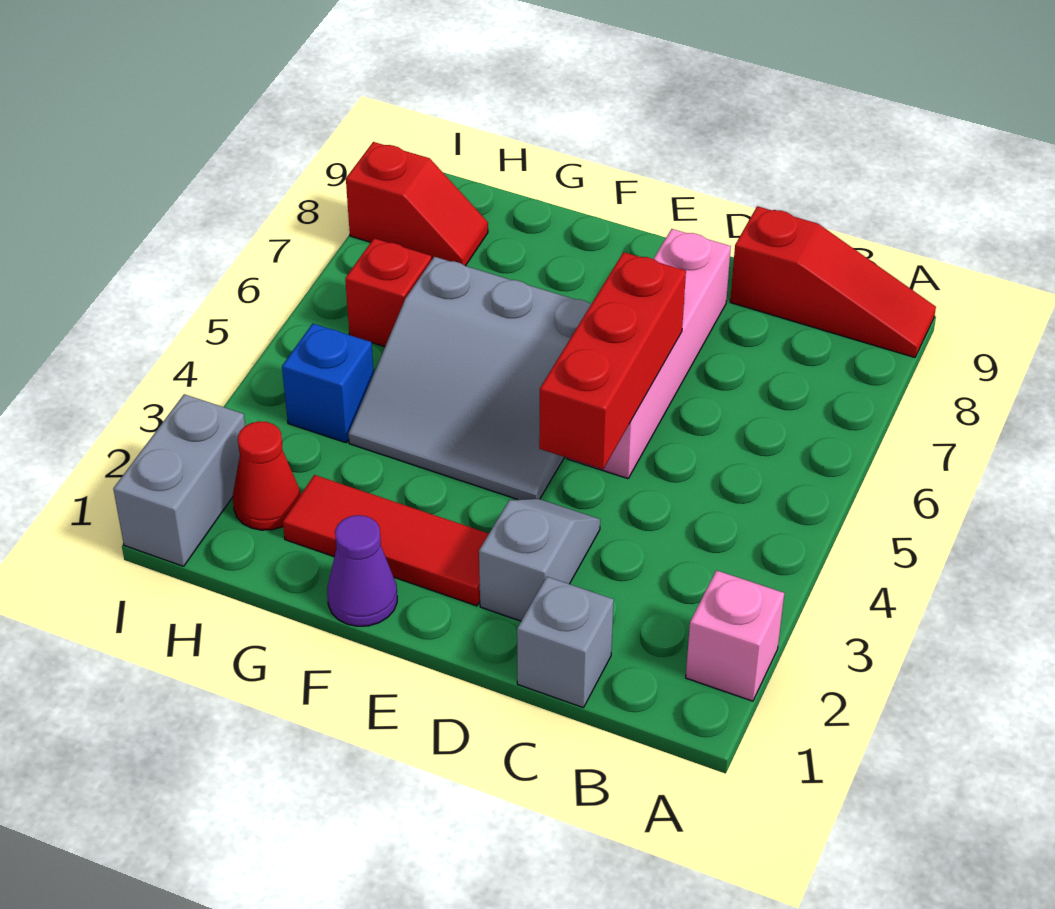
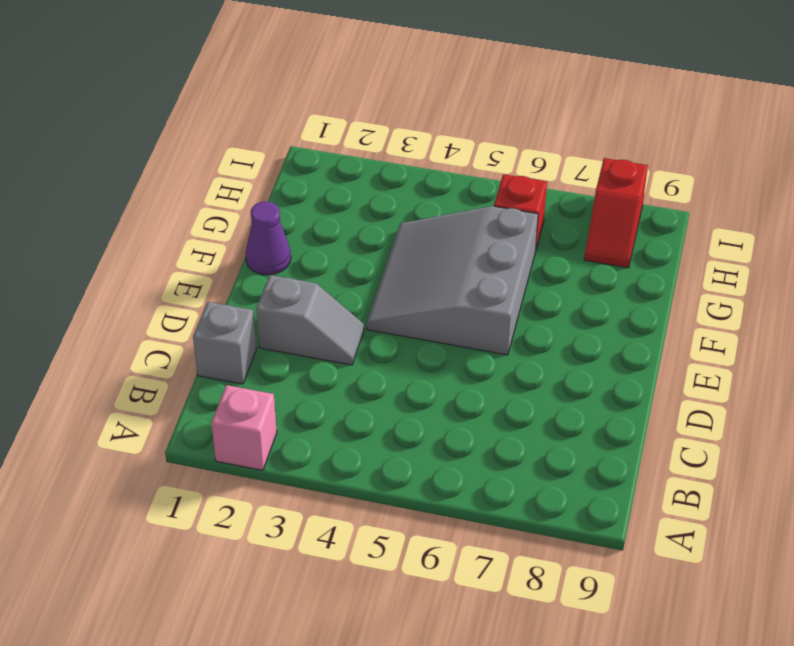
none -> red 1x3 slope [730,206,936,357]
none -> pink 1x4 brick [567,229,731,479]
none -> red 1x3 tile [283,475,489,606]

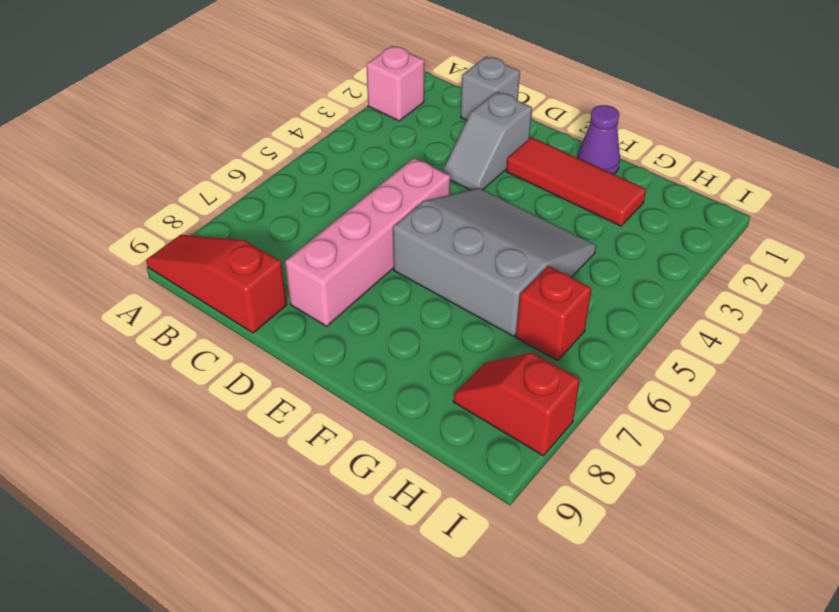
none -> red 1x1 cone [233,421,300,530]
none -> blue 1x1 brick [282,324,374,443]
none -> grey 1x2 brick [113,394,245,566]

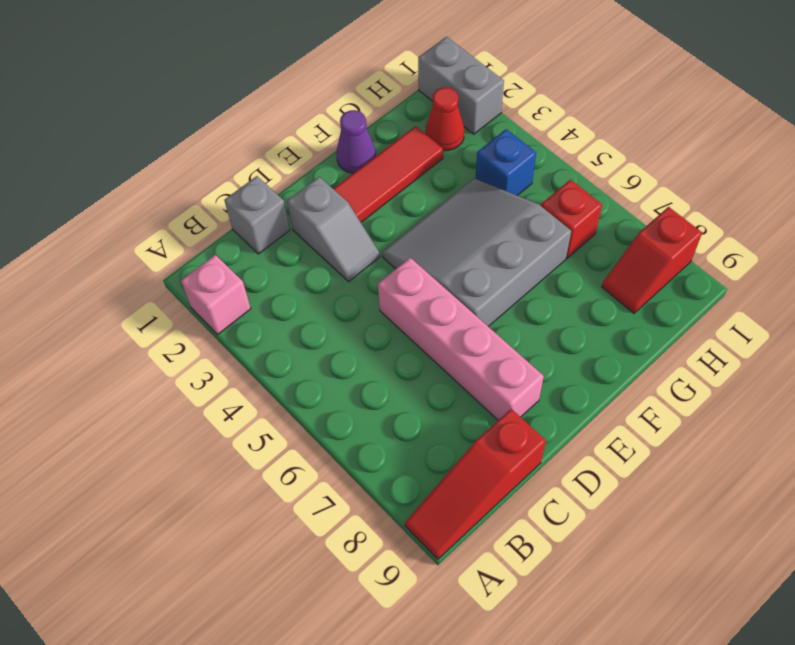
none -> red 1x3 brick [539,252,686,469]

